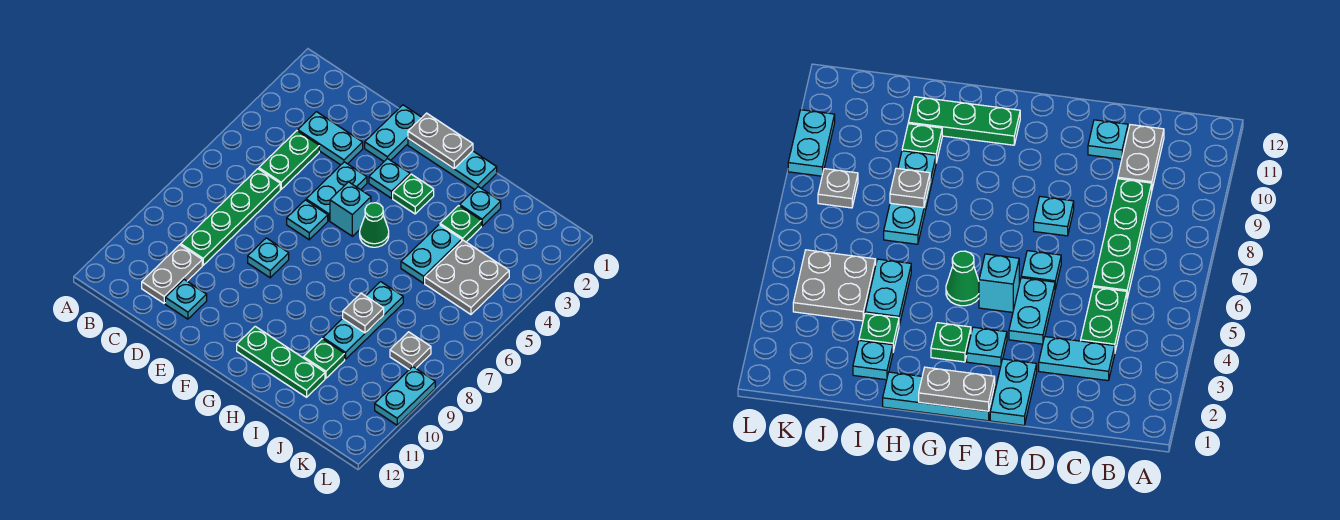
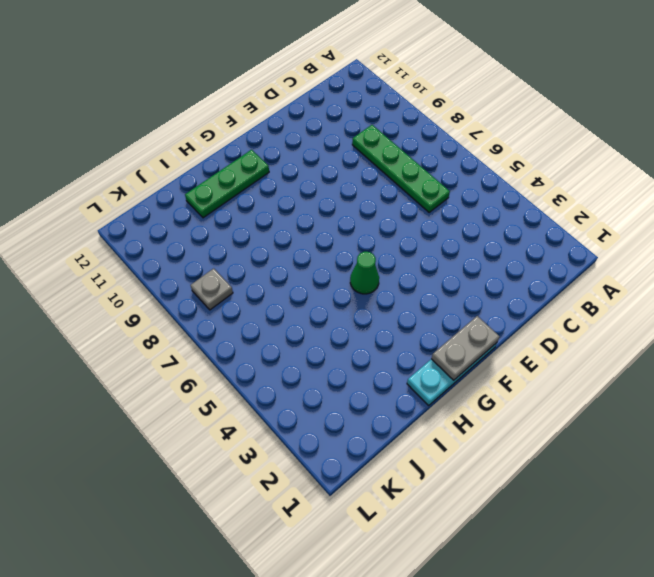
none -> cyan 1x2 plate [298,112,363,165]
none -> green 1x2 plate [259,131,319,189]
none -> grey 1x2 plate [142,245,202,303]

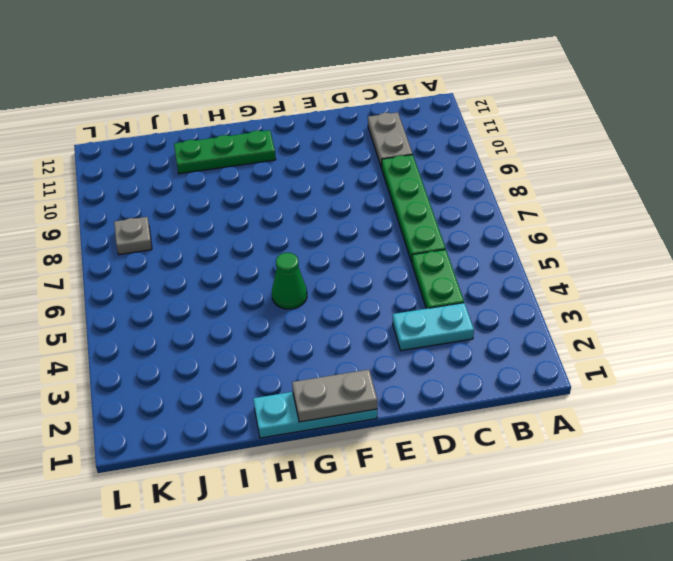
none -> cyan 1x1 plate [165,280,207,319]
none -> cyan 1x2 plate [365,105,422,161]
none -> cyan 1x2 plate [306,162,367,221]

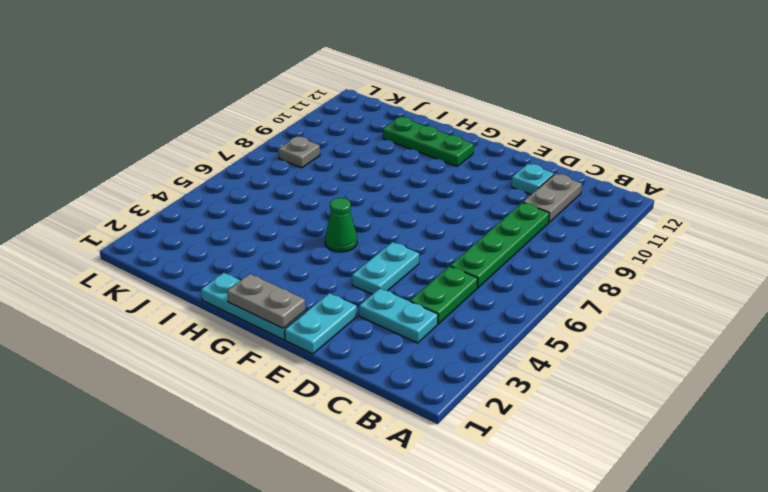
none -> cyan 1x1 plate [287,200,328,240]
none -> cyan 1x1 plate [248,238,289,278]
none -> cyan 1x1 plate [369,158,410,198]

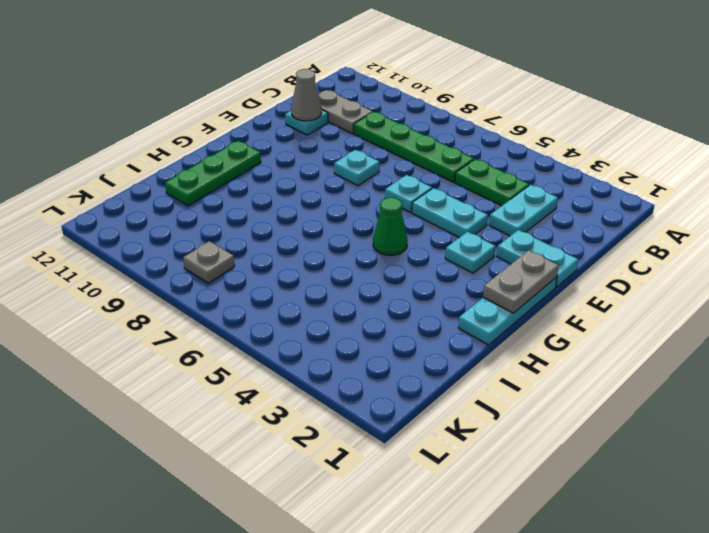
grey 1x1 cone [291,69,322,121] -> none
none -> cyan 1x1 brick [330,182,371,236]
none -> green 1x1 plate [393,174,434,214]
none -> cyan 1x1 plate [460,187,501,226]

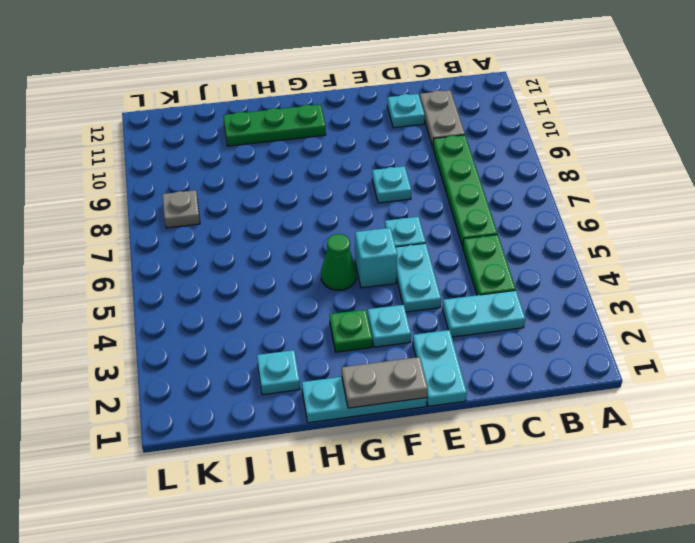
none -> green 1x1 plate [440,206,481,242]
none -> cyan 1x2 plate [401,225,462,283]
none -> cyan 1x3 plate [323,282,403,359]

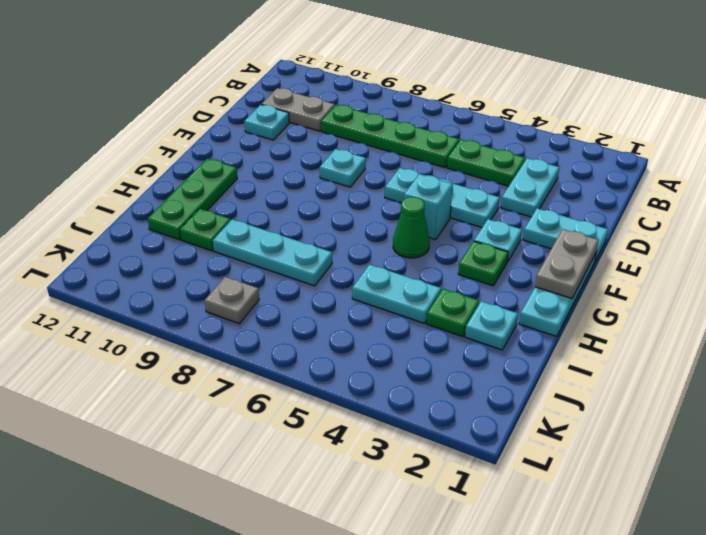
none -> grey 2x2 plate [425,240,509,314]
none -> cyan 1x2 plate [375,367,435,425]
none -> grey 1x1 plate [343,293,384,333]

